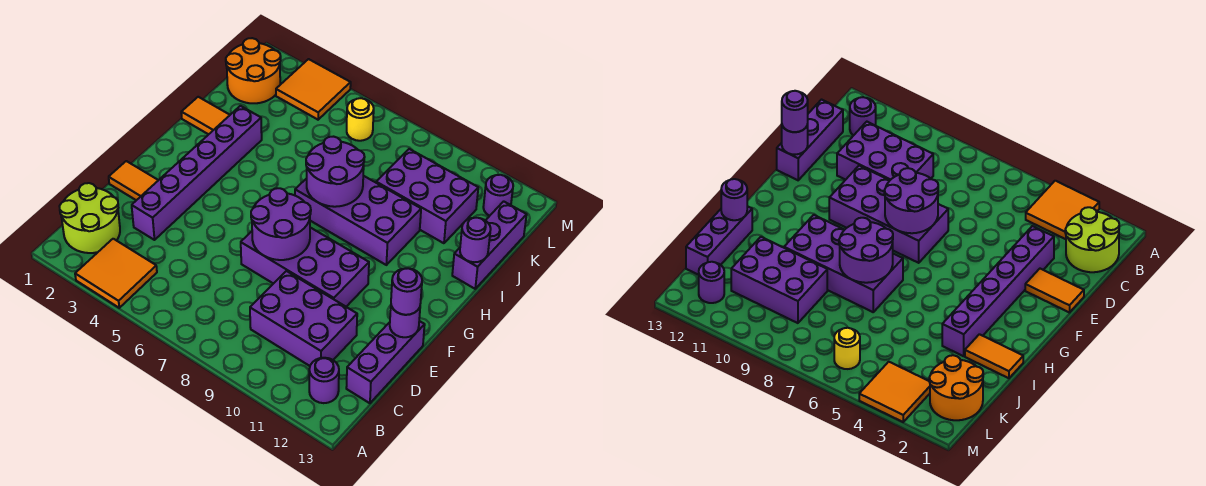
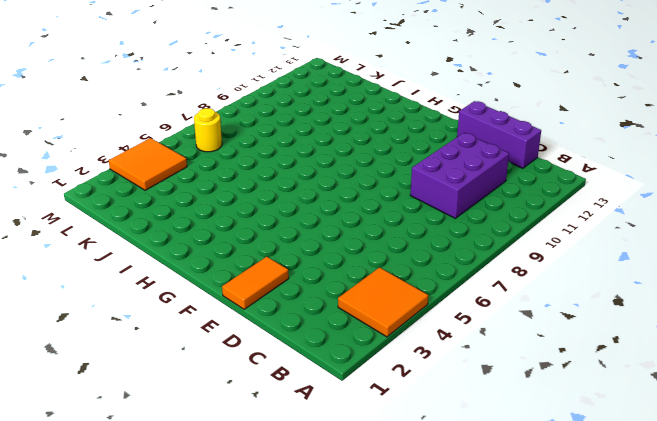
none -> lime 2x2 round brick [59,183,120,253]
none -> purple 1x1 round brick [309,358,339,403]
none -> purple 1x6 brick [132,106,262,240]

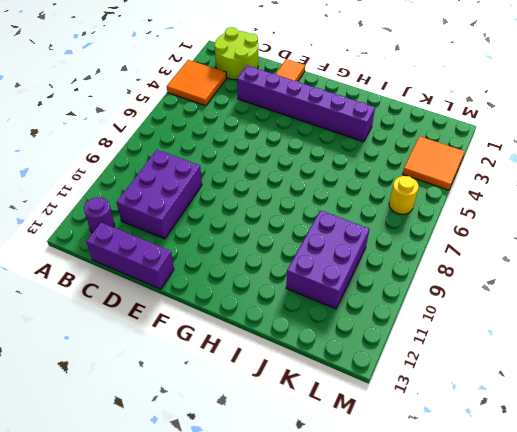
none -> purple 2x4 brick [241,228,369,307]
none -> purple 2x4 brick [295,176,421,265]
none -> orange 1x2 tile [181,97,230,134]

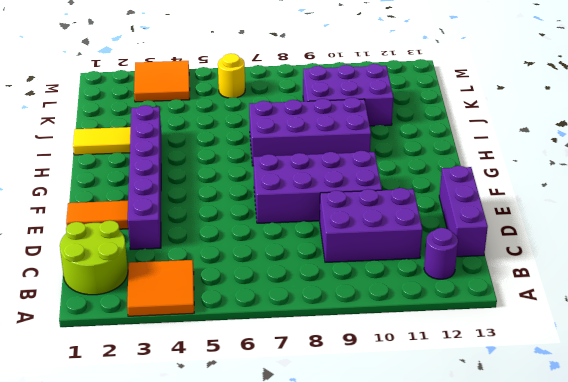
yellow 1x2 tile [73,127,131,155] -> orange 1x2 tile [181,97,230,134]
none -> purple 1x3 brick [452,201,527,289]
none -> orange 2x2 round brick [226,38,281,103]
none -> purple 1x1 round brick [483,175,513,216]

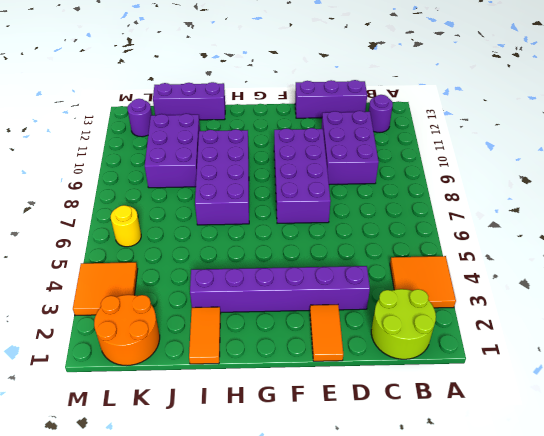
none -> purple 2x2 round brick [251,188,311,260]
none -> purple 1x1 round brick [390,306,420,337]
none -> purple 2x2 round brick [306,137,364,207]

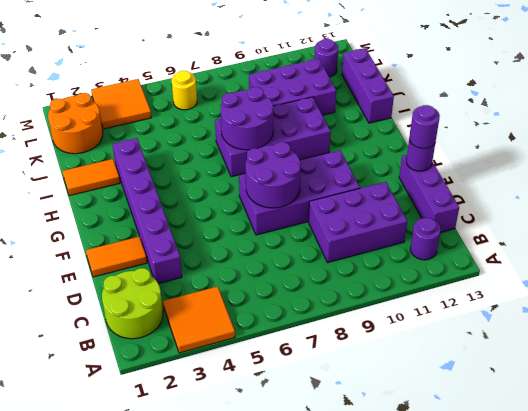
none -> purple 1x1 round brick [460,218,491,262]

